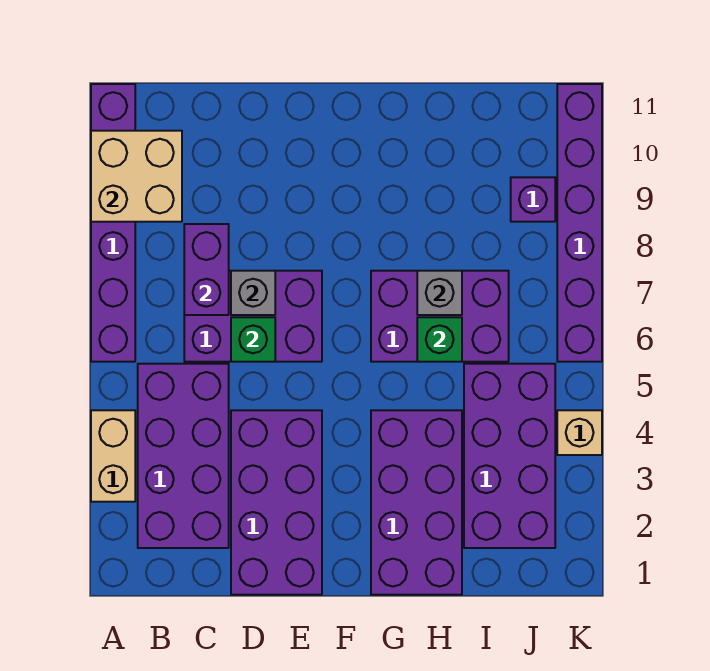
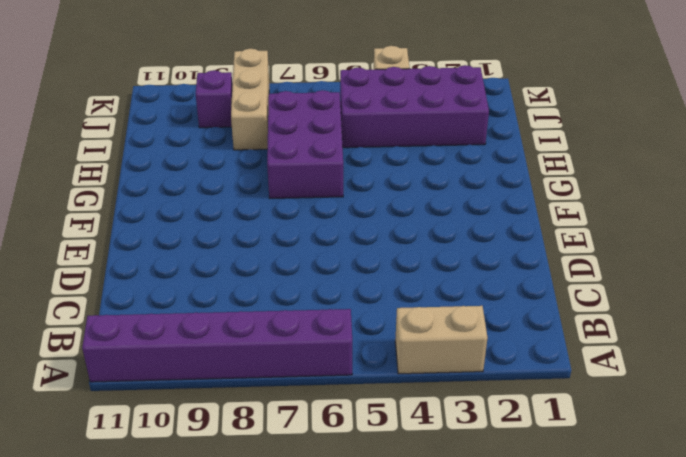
tan 1x3 brick [231,49,269,150] -> purple 1x6 brick [557,84,602,362]
none -> purple 2x4 brick [138,364,229,548]
none -> purple 2x3 brick [184,271,322,362]
none -> purple 2x4 brick [231,410,322,595]

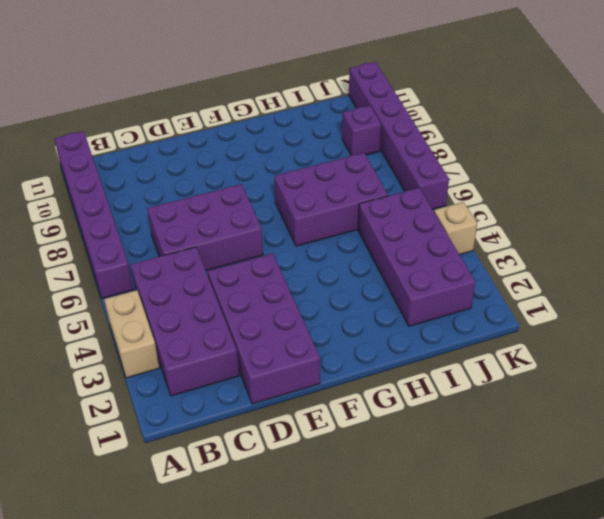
none -> purple 2x4 brick [371,410,462,595]
none -> tan 2x2 brick [91,131,182,222]
none -> purple 1x2 brick [184,224,229,315]

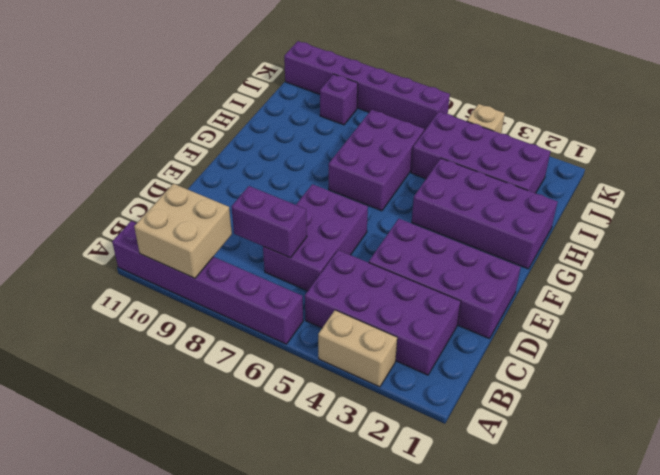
none -> green 1x1 brick [231,317,275,362]
none -> grey 1x1 brick [231,271,275,315]
none -> green 1x1 brick [417,317,462,362]

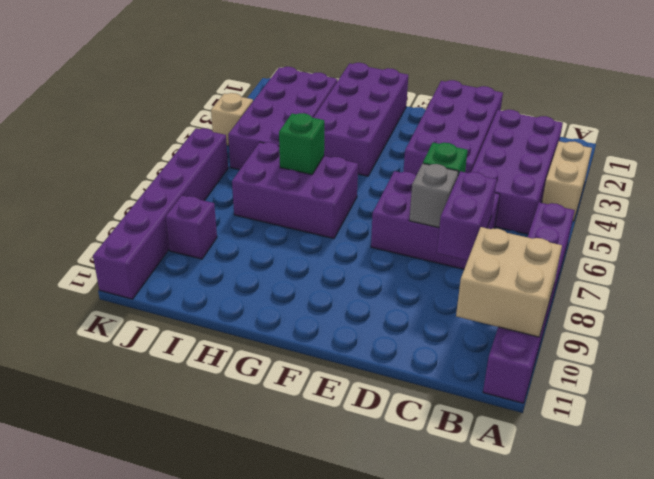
none -> grey 1x1 brick [417,271,462,315]

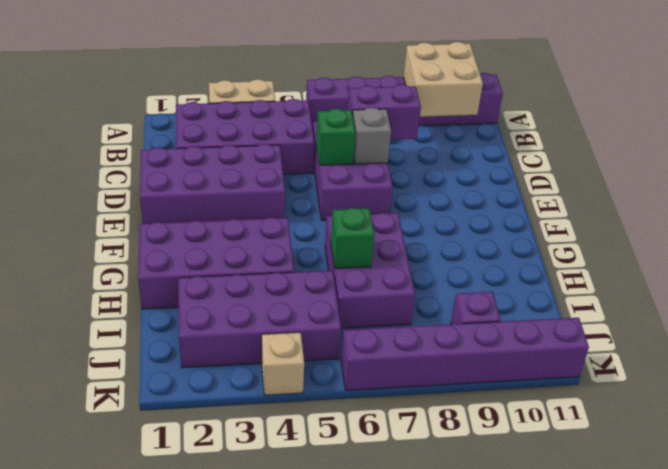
none -> grey 1x1 brick [417,271,462,315]

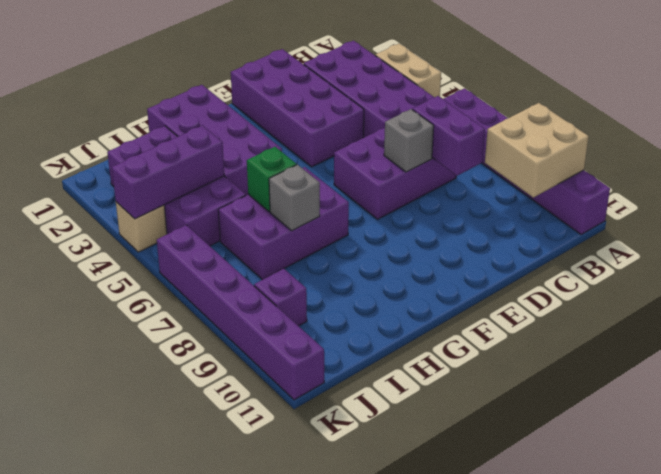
purple 1x3 brick [112,126,224,219] -> none
none -> green 1x1 brick [231,317,275,362]

